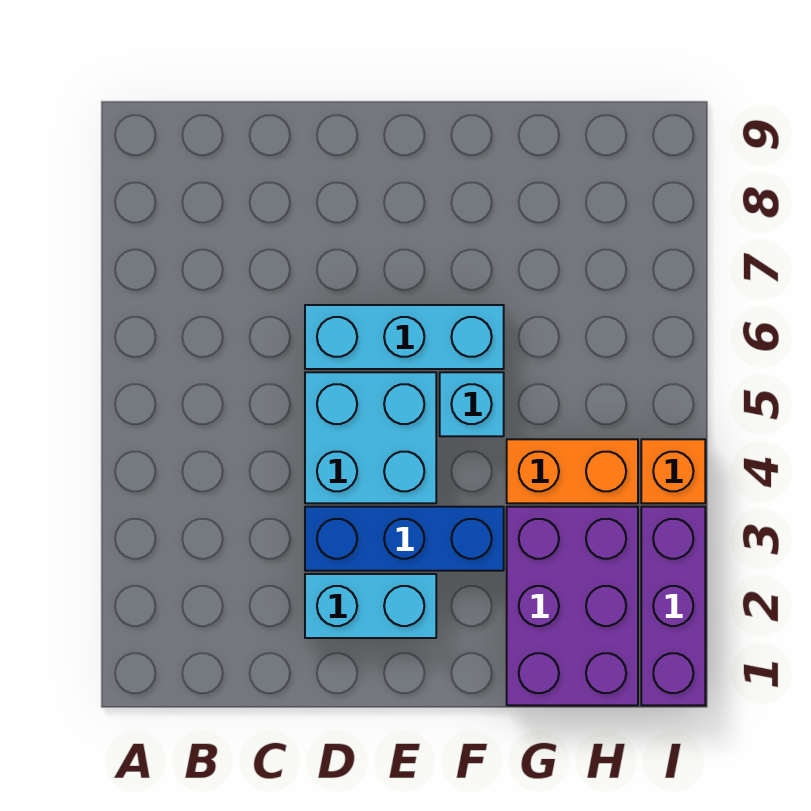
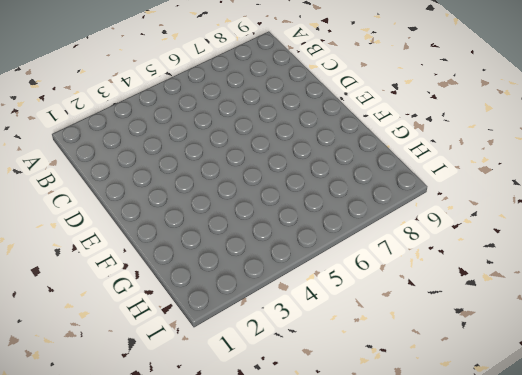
none -> cyan 1x2 brick [305,574,436,638]
none -> blue 1x3 brick [305,507,504,571]

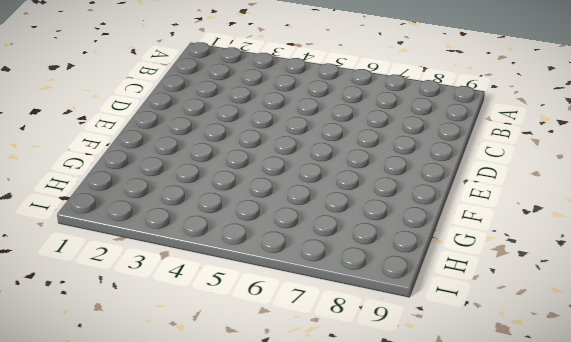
none -> cyan 1x2 brick [305,574,436,638]
none -> blue 1x3 brick [305,507,504,571]

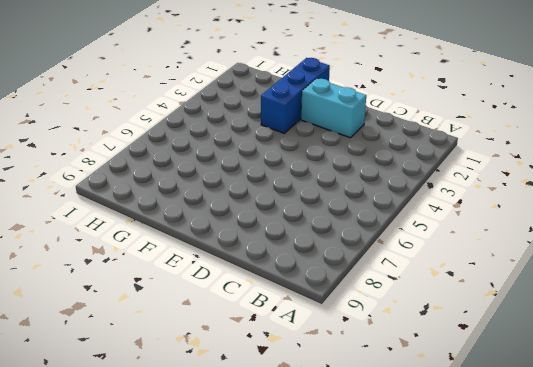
blue 1x3 brick [261,58,330,133] -> blue 1x3 brick turned to [305,507,504,571]
none -> cyan 2x2 brick [305,372,436,503]
none -> cyan 1x3 brick [305,305,504,369]

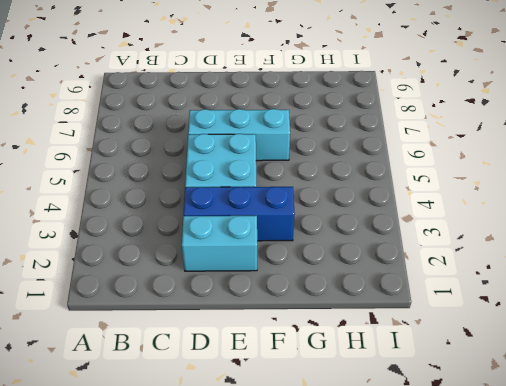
none -> cyan 1x1 brick [440,372,504,436]
none -> purple 2x3 brick [507,507,638,705]

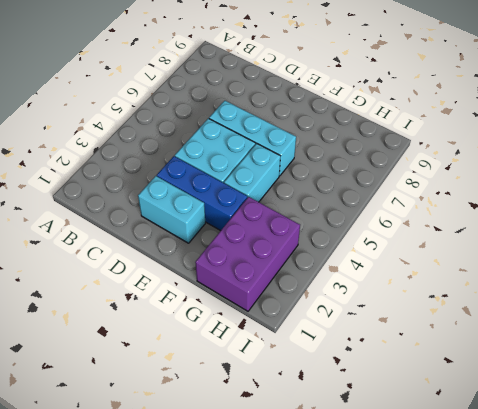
cyan 1x2 brick [224,144,280,202] -> cyan 1x1 brick [440,372,504,436]
none -> orange 1x2 brick [507,439,638,503]
none -> purple 1x3 brick [641,507,705,705]

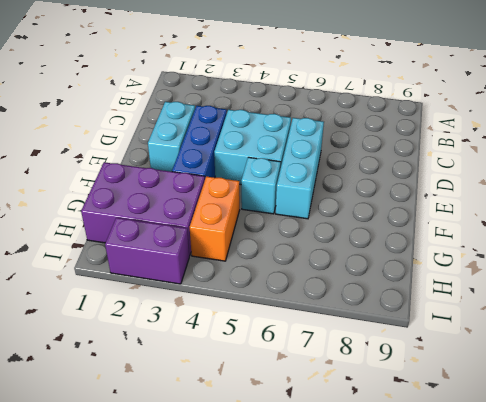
purple 1x2 brick [105,218,189,284] -> purple 1x3 brick [641,507,705,705]
none -> orange 1x1 brick [641,439,705,503]

